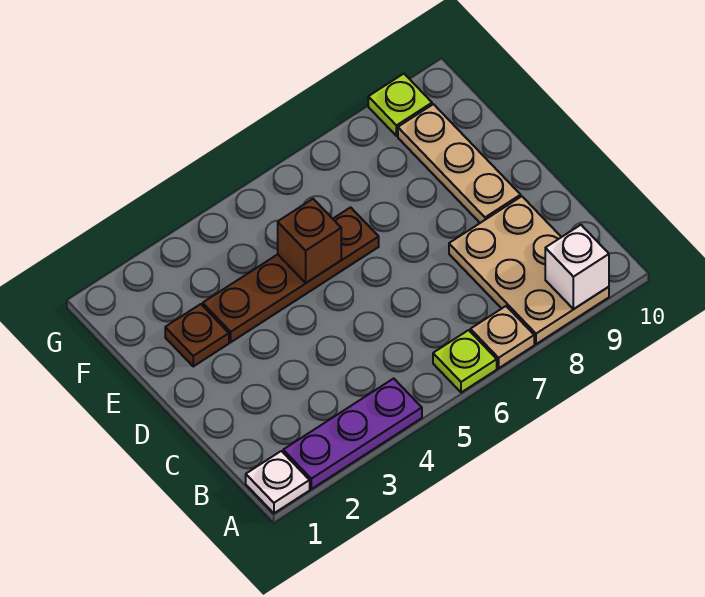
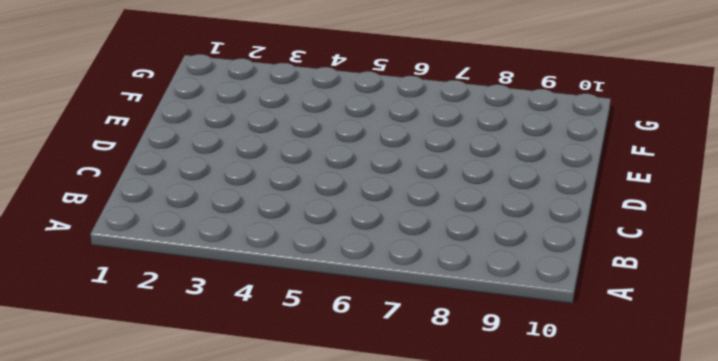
none -> white 1x1 plate [246,451,310,513]
none -> purple 1x3 plate [283,378,422,489]

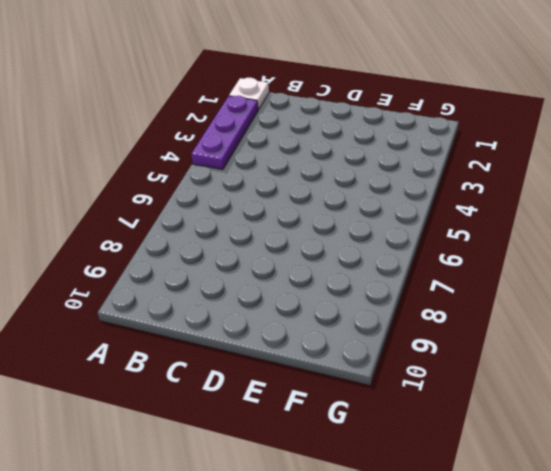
none -> lime 1x1 plate [433,330,497,393]
none -> tan 1x1 plate [470,306,534,368]

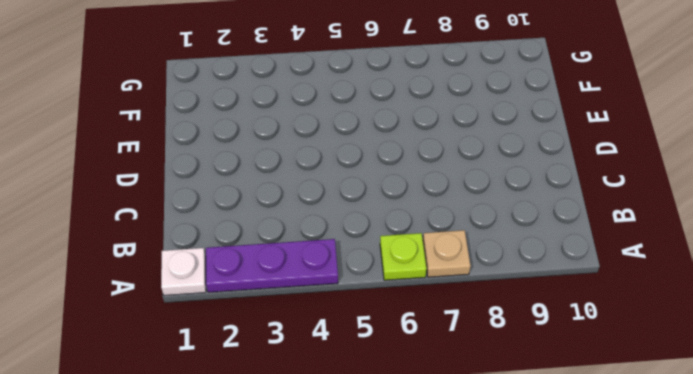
none -> tan 2x3 plate [449,196,609,344]
none -> tan 1x3 plate [398,104,521,223]

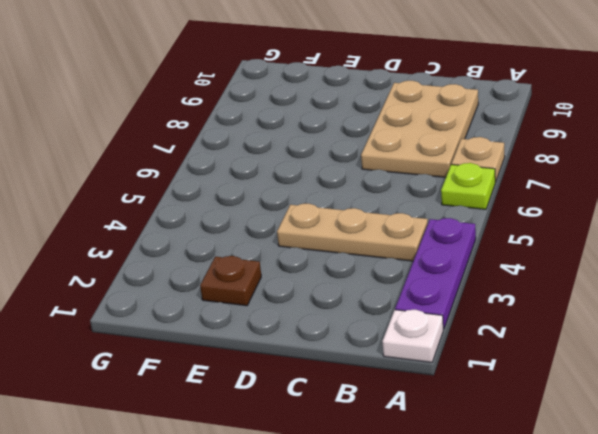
tan 1x3 plate [277,204,428,261] -> tan 1x3 plate moved to [398,104,521,223]
tan 2x3 plate [361,81,478,177] -> tan 2x3 plate turned to [449,196,609,344]
none -> brown 1x4 plate [203,207,379,342]
none -> lime 1x1 plate [368,74,432,136]

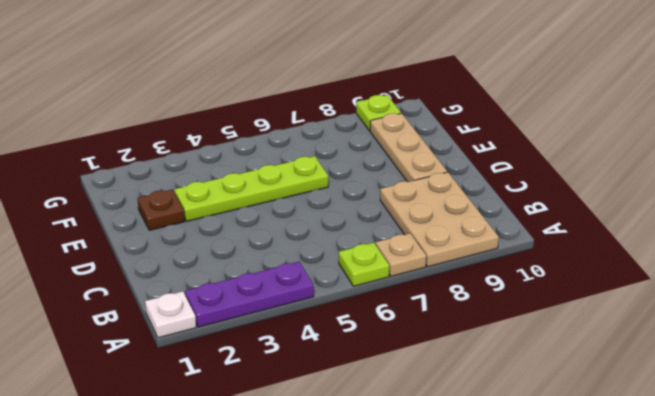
lime 1x4 plate [174,156,328,221] -> brown 1x4 plate [203,207,379,342]
none -> white 1x1 brick [545,225,609,309]
none -> brown 1x1 brick [278,199,341,283]

